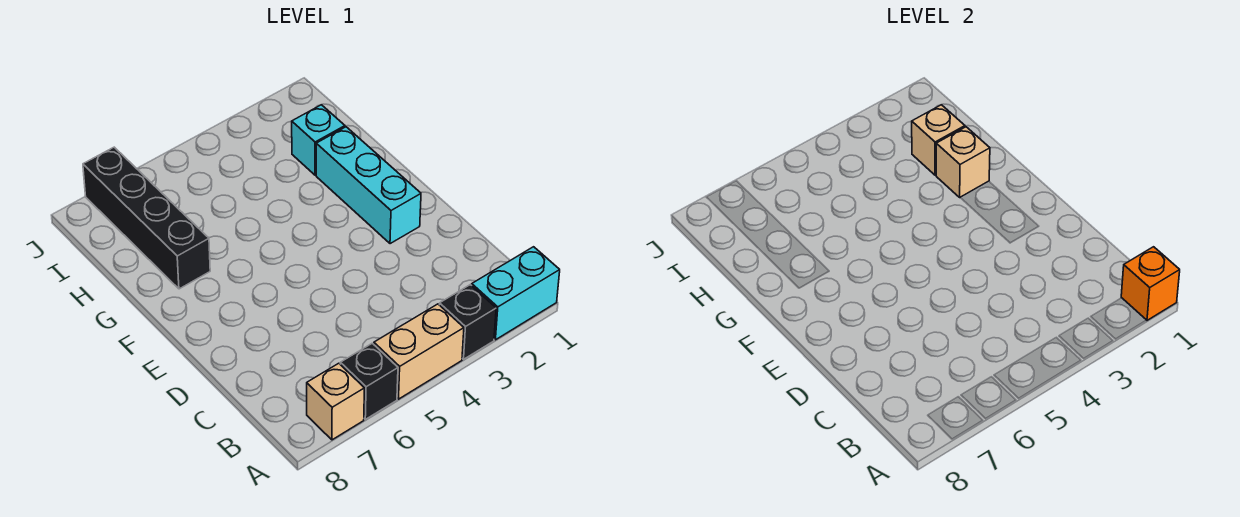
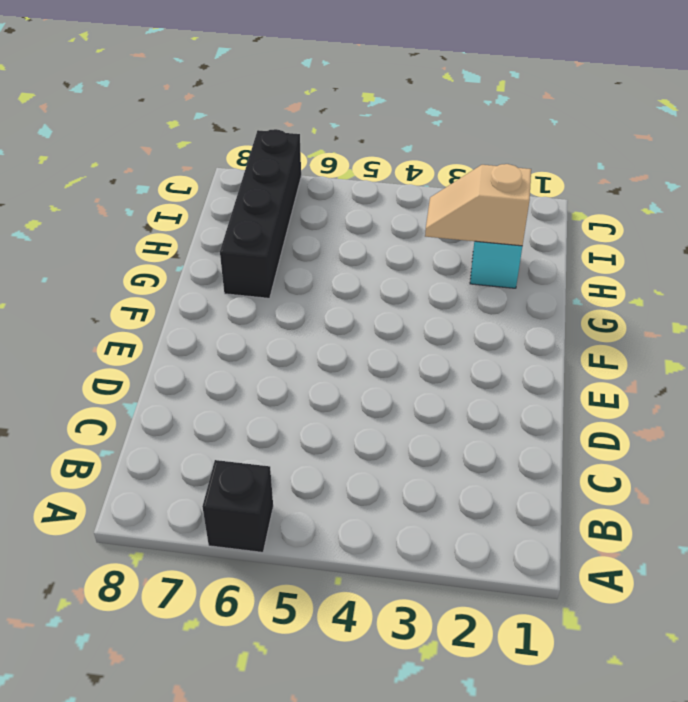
tan 1x2 slope [425,164,531,246] -> tan 1x1 brick [912,105,965,175]
none -> cyan 1x2 brick [472,247,560,340]
none -> black 1x1 brick [440,285,496,359]

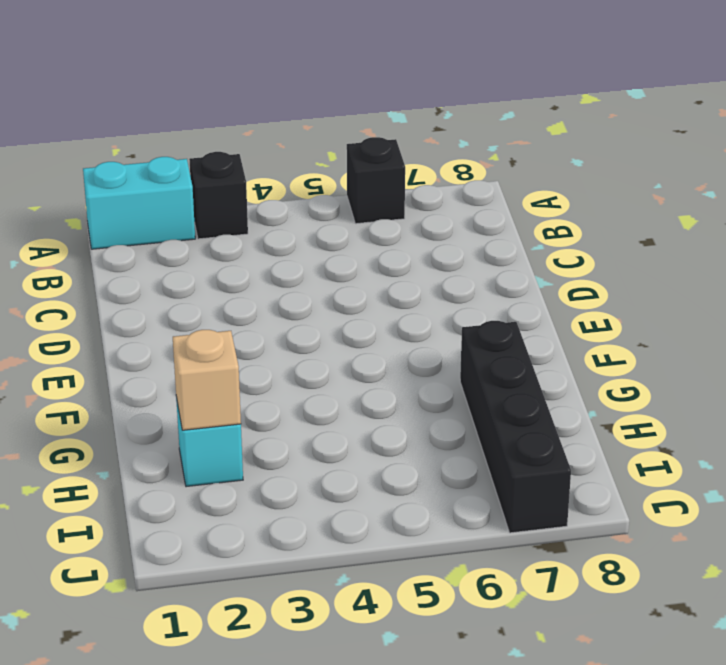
none -> tan 1x2 brick [374,304,464,399]
none -> tan 1x1 brick [307,363,365,440]

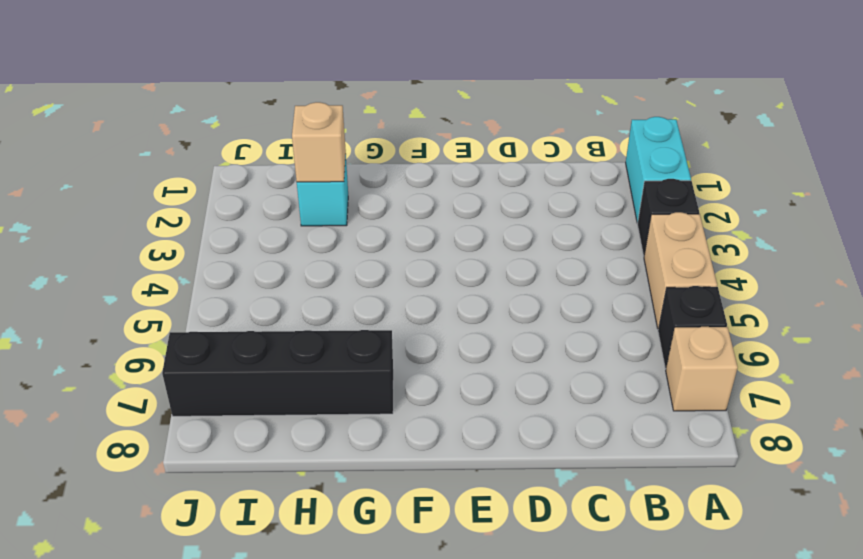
none -> cyan 1x3 brick [316,127,421,244]
none -> orange 1x1 brick [1121,247,1180,320]

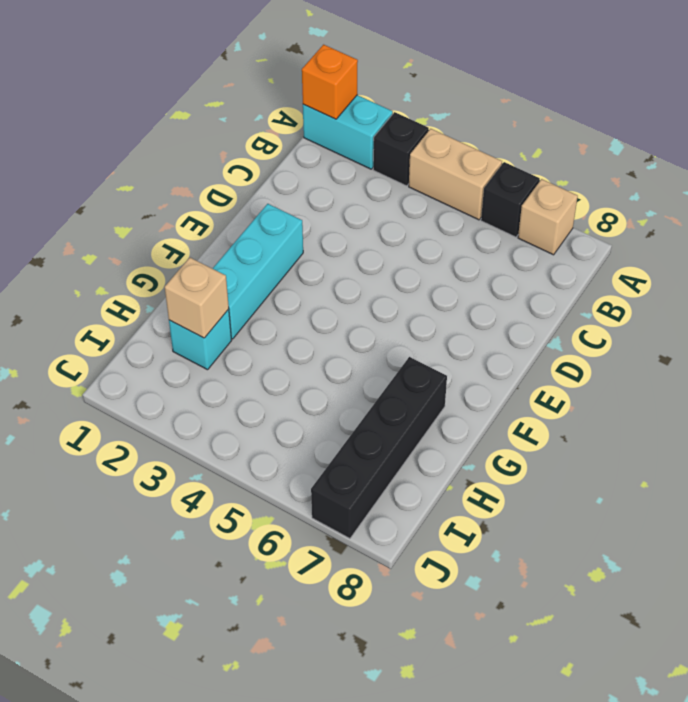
none -> tan 1x1 brick [936,127,990,197]

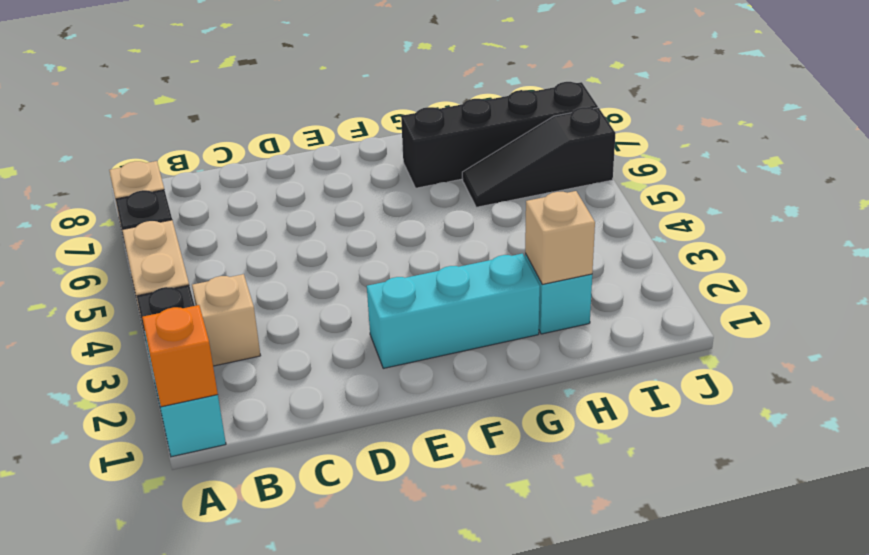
tan 1x1 brick [192,274,261,366] -> tan 1x1 brick moved to [936,127,990,197]
black 1x3 slope [462,107,615,207] -> none

